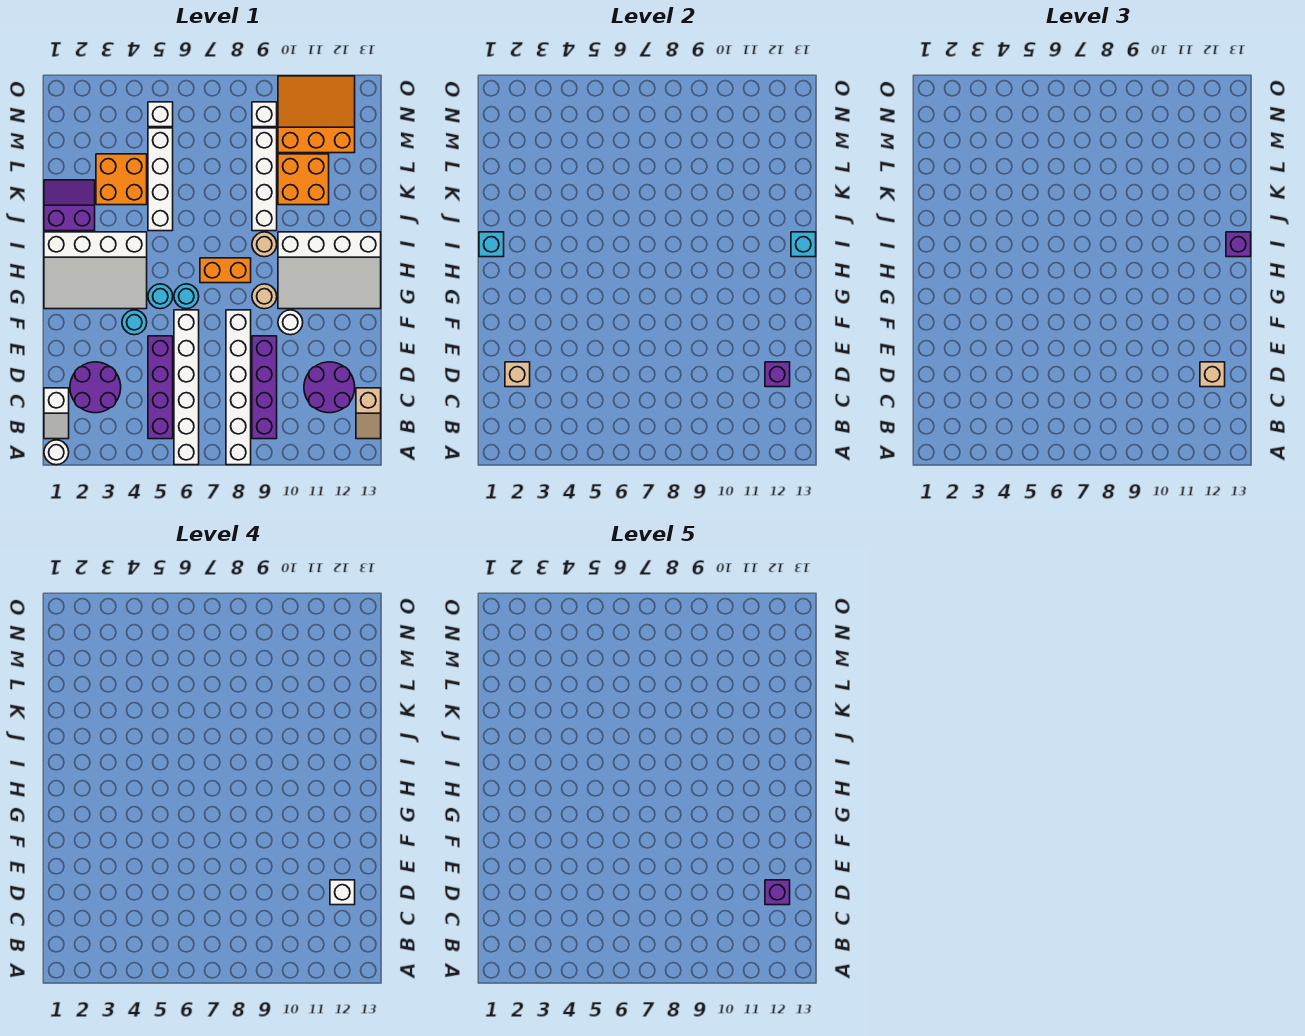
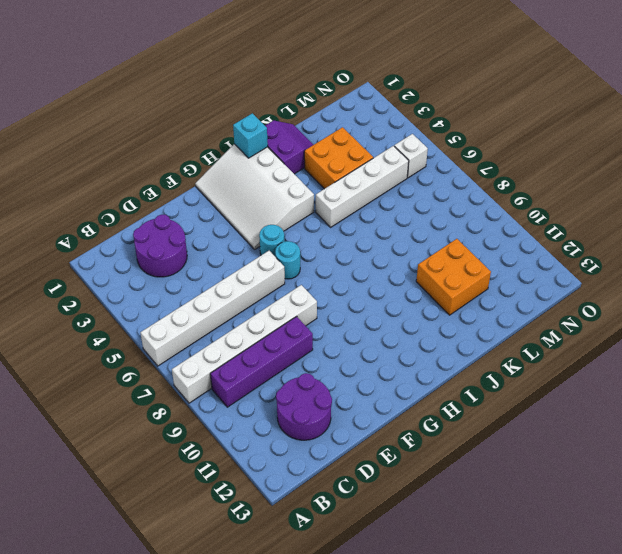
none -> white 1x1 round brick [44,440,69,465]
none -> white 1x2 slope [44,388,69,439]
none -> purple 1x4 brick [148,336,173,439]
none -> tan 1x2 slope [356,388,381,439]

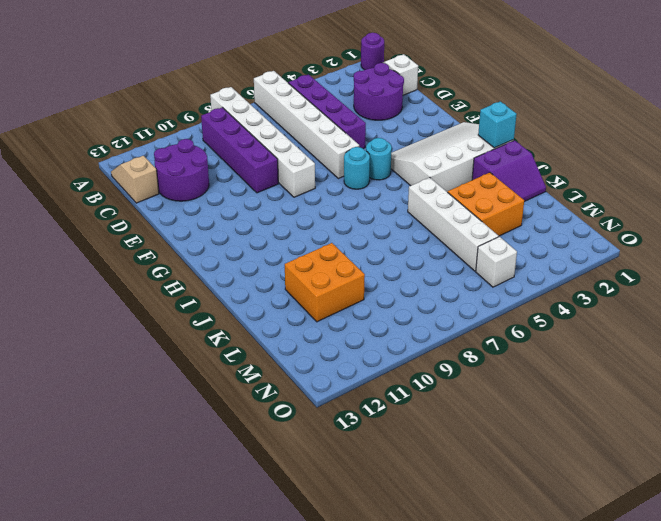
purple 1x1 round brick [361,33,384,70] -> white 1x1 round brick [44,440,69,465]
none -> cyan 1x1 round brick [122,310,147,335]
none -> white 1x1 round brick [278,310,303,335]
none -> tan 1x1 round brick [252,284,277,309]
none -> white 3x4 slope [278,232,381,309]

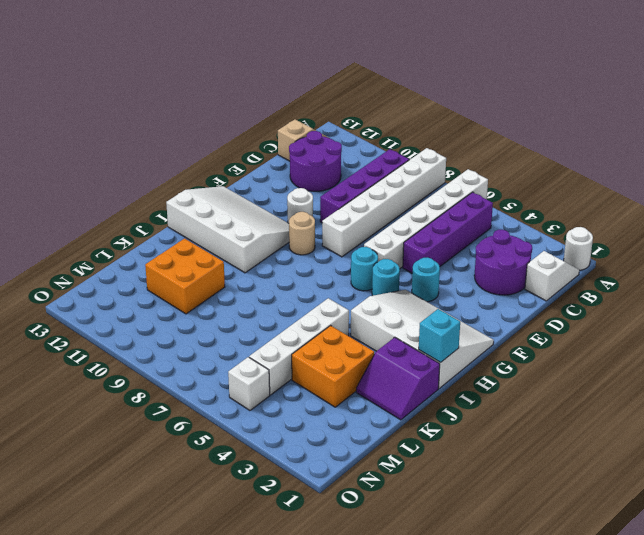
none -> orange 1x2 brick [200,258,251,283]
none -> tan 1x1 round brick [252,232,277,257]
none -> white 1x4 brick [252,128,277,231]
none -> orange 3x3 slope [278,76,355,153]

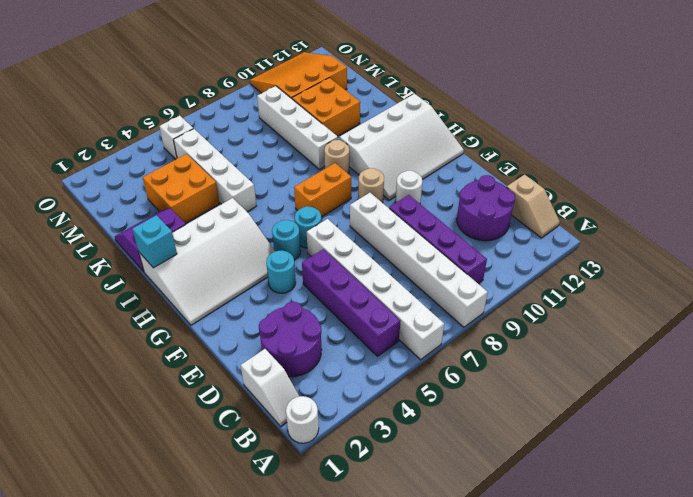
none -> white 1x1 brick [252,102,277,127]
none -> tan 1x1 brick [505,362,530,387]
none -> purple 1x1 brick [765,362,790,387]
none -> cyan 1x1 brick [791,232,816,257]

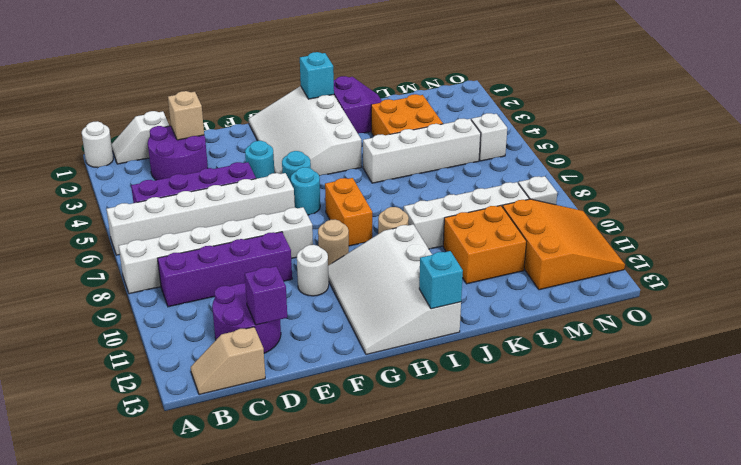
none -> tan 1x1 brick [1200,362,1225,387]
none -> purple 1x1 brick [1226,232,1251,257]
none -> white 1x1 brick [330,880,355,905]
none -> purple 1x1 brick [765,880,790,905]

